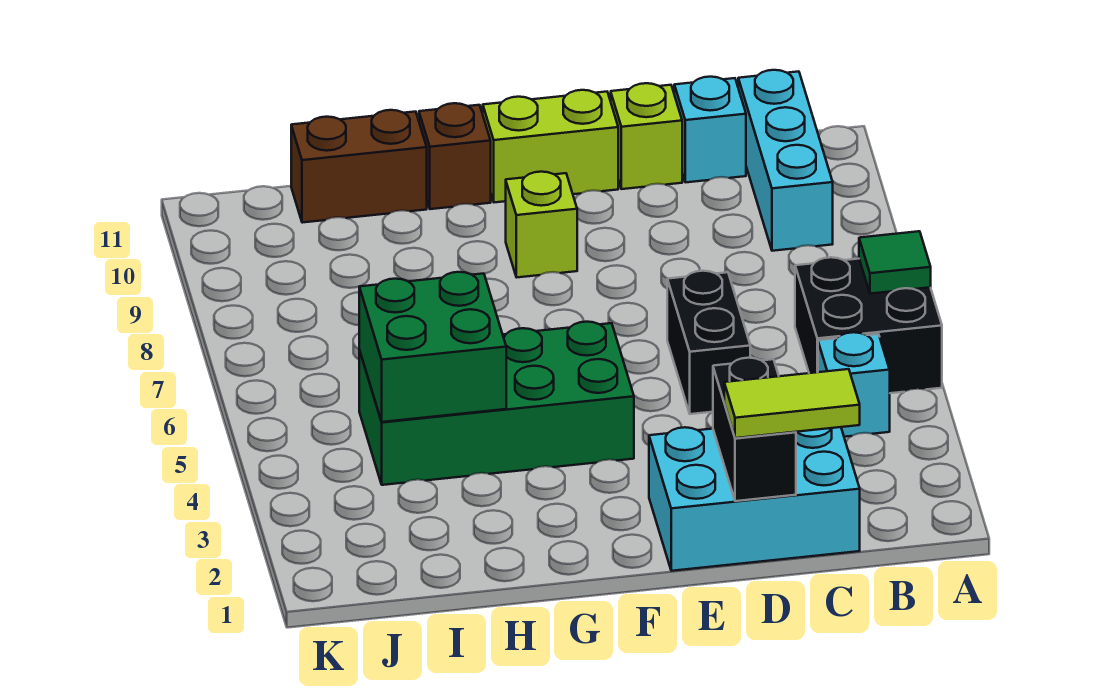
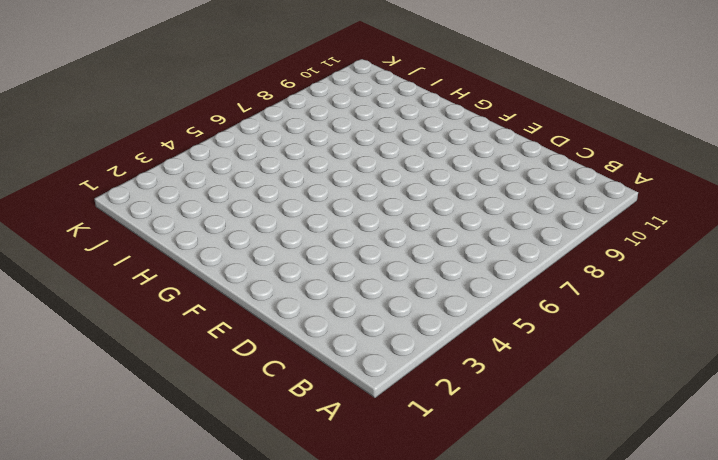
none -> black 2x2 brick [795,257,942,393]
none -> cyan 1x1 brick [818,332,890,437]
none -> cyan 1x3 brick [738,70,833,251]

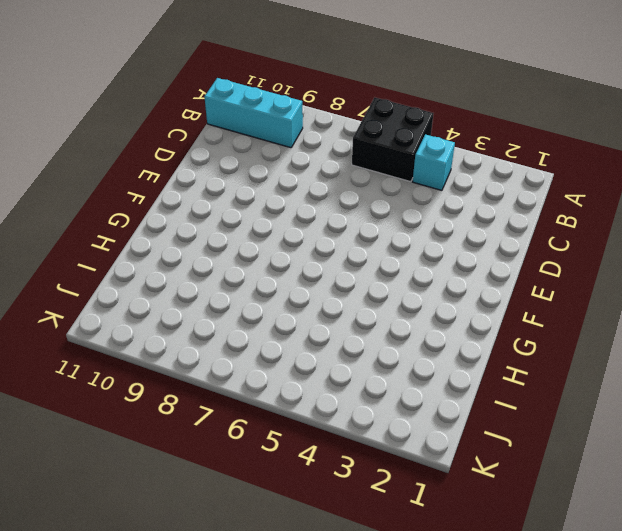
none -> cyan 2x3 brick [649,427,860,571]
none -> cyan 1x1 brick [674,77,746,182]
none -> black 1x2 brick [667,271,750,414]

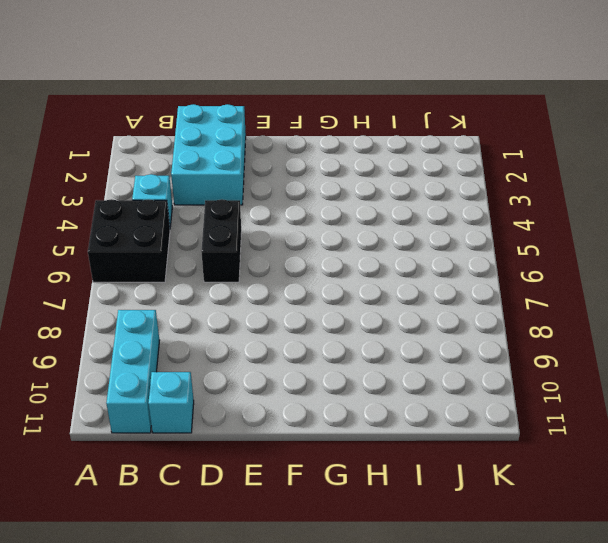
cyan 2x3 brick [171,104,246,205] -> cyan 2x3 brick turned to [649,427,860,571]
none -> lime 1x1 brick [611,83,682,189]
none -> lime 1x2 brick [483,90,618,202]
none -> green 2x4 brick [359,322,634,485]

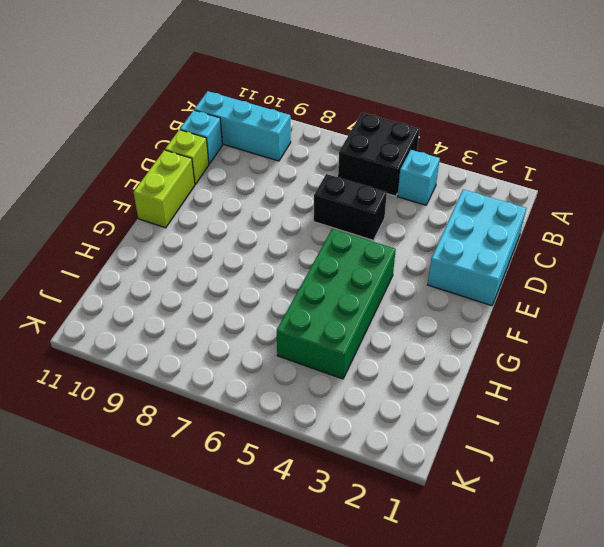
none -> lime 1x1 brick [506,172,577,277]
none -> brown 1x1 brick [419,103,491,209]
none -> brown 1x2 brick [291,110,427,223]

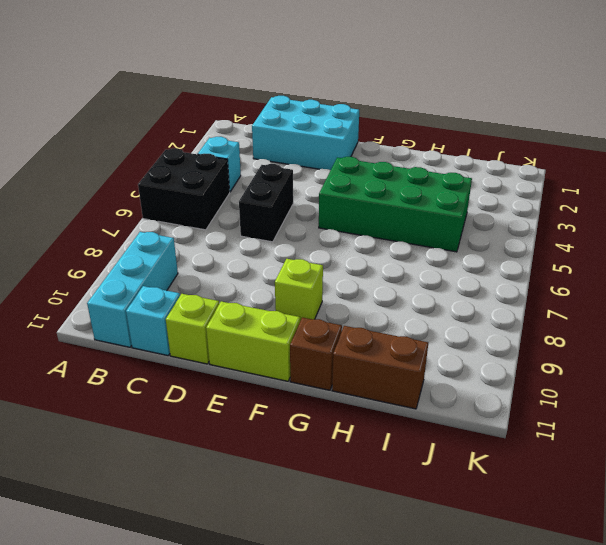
none -> green 1x1 tile [859,231,931,294]
none -> black 1x2 brick [713,358,796,501]
none -> green 2x2 brick [359,272,506,422]

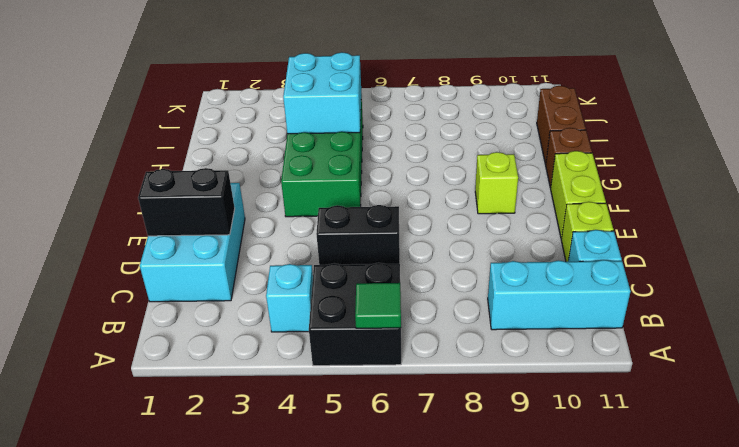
cyan 2x2 brick [283,52,361,134] -> green 2x2 brick [359,272,506,422]
none -> lime 1x2 tile [724,369,860,438]

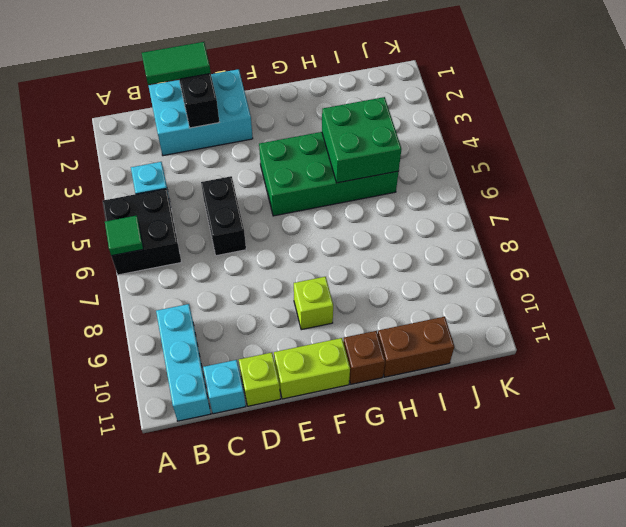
green 1x2 tile [142,42,211,85] -> lime 1x2 tile [724,369,860,438]

